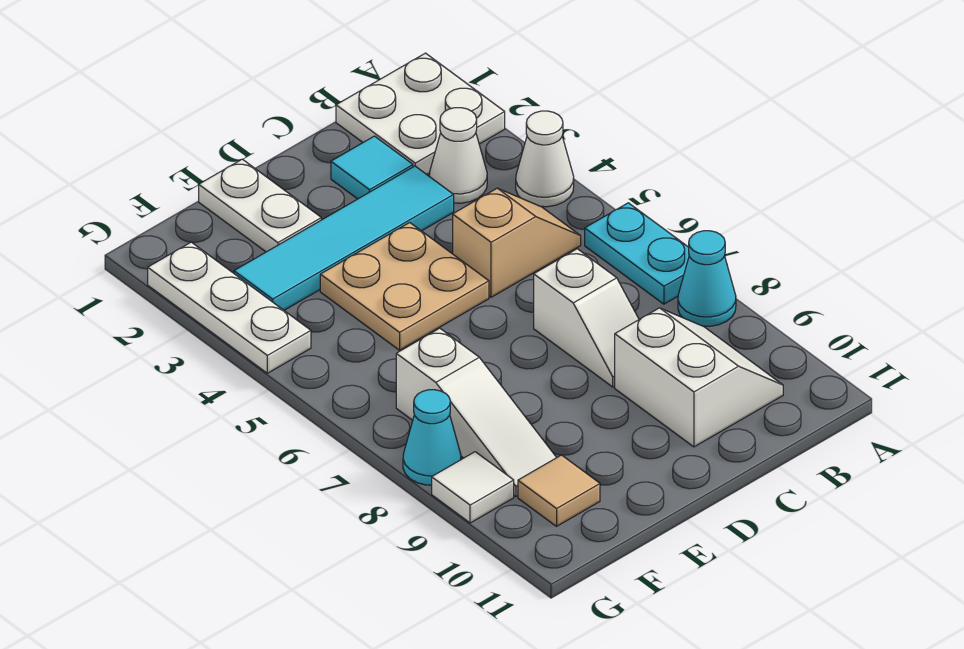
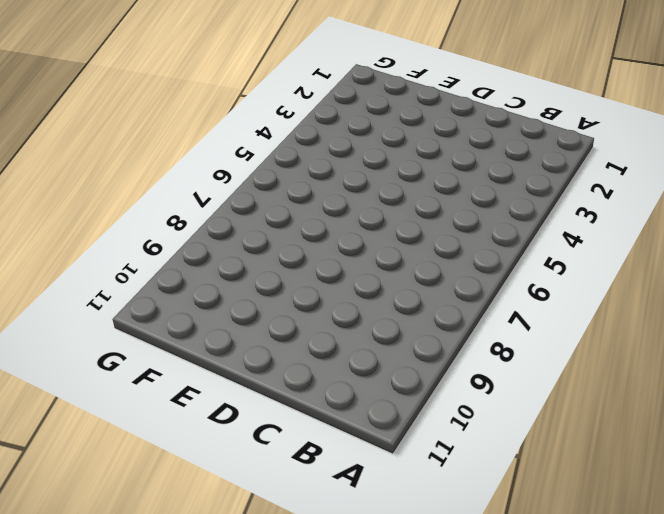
none -> white 2x2 plate [336,53,505,174]
none -> white 1x1 cone [516,111,574,207]
none -> cyan 1x2 plate [585,203,689,304]

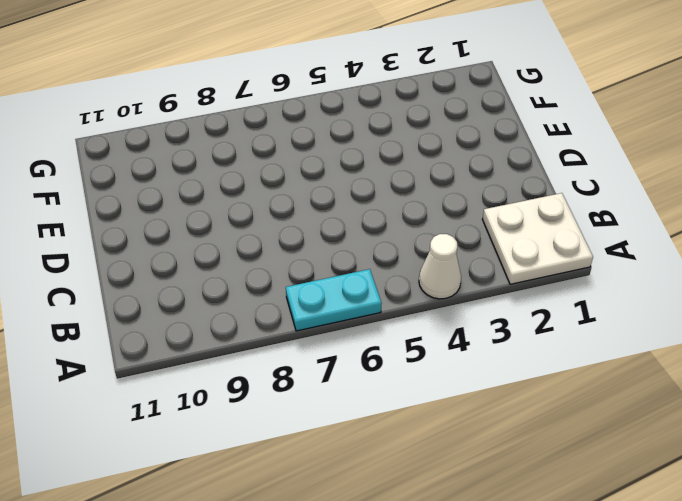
none -> cyan 1x1 cone [678,231,736,326]
none -> white 1x1 cone [429,108,487,203]
none -> tan 1x2 slope [453,188,581,297]

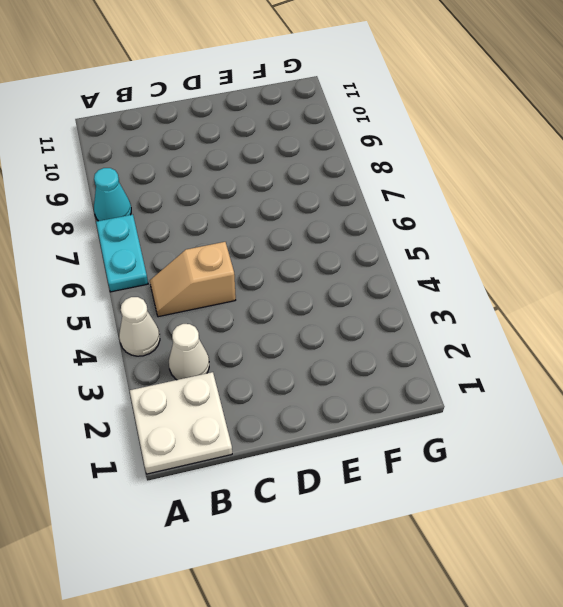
none -> white 2x2 slope [615,308,783,447]
none -> cyan 1x1 tile [331,136,413,199]
none -> cyan 1x4 tile [234,166,454,310]

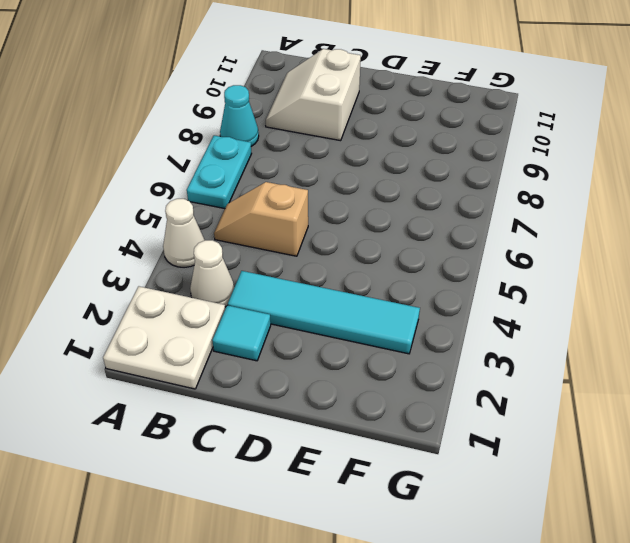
none -> white 1x2 slope [534,249,639,387]
none -> tan 2x2 plate [320,223,489,350]
none -> white 1x2 plate [199,159,321,252]

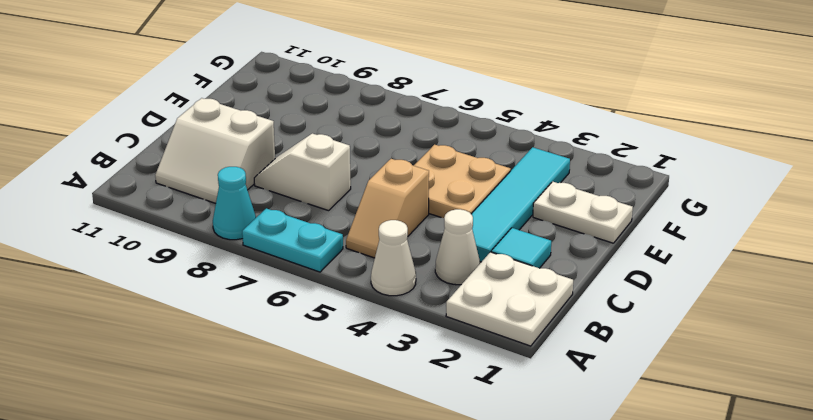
none -> white 1x3 slope [396,328,557,496]
none -> tan 1x1 tile [518,455,600,526]
none -> white 1x3 plate [148,242,311,373]

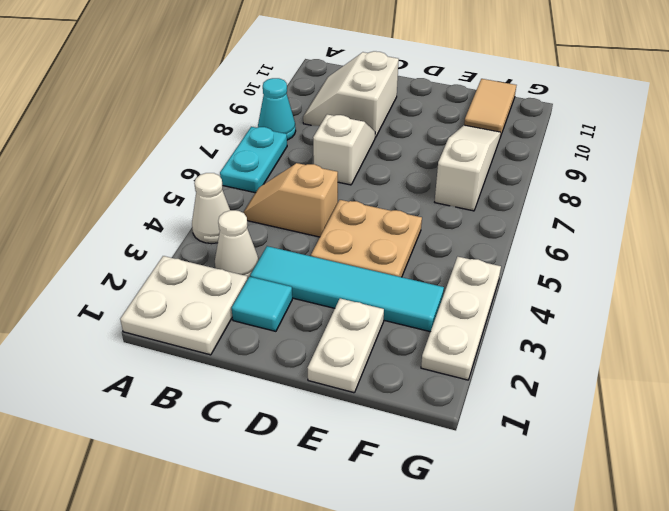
tan 1x2 tile [464,79,516,137] -> tan 1x1 tile [518,455,600,526]
none -> cyan 1x1 cone [403,390,461,485]
none -> white 1x1 tile [432,452,514,523]

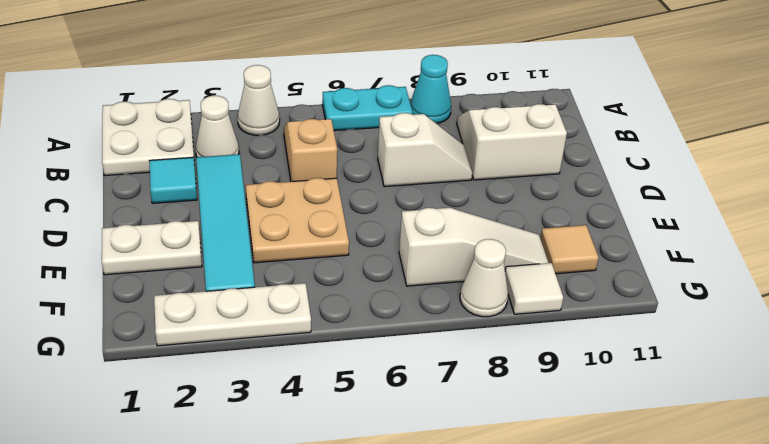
white 1x1 cone [460,239,508,317] -> cyan 1x1 cone [403,390,461,485]

